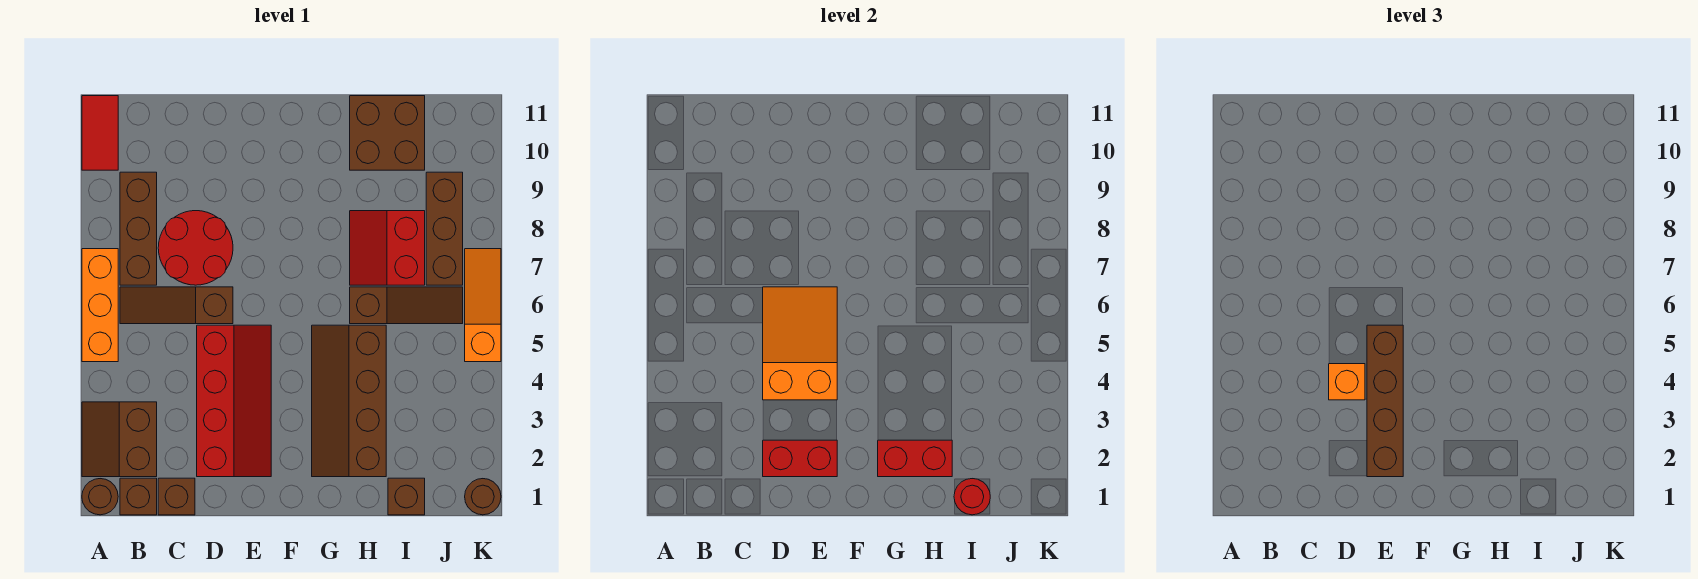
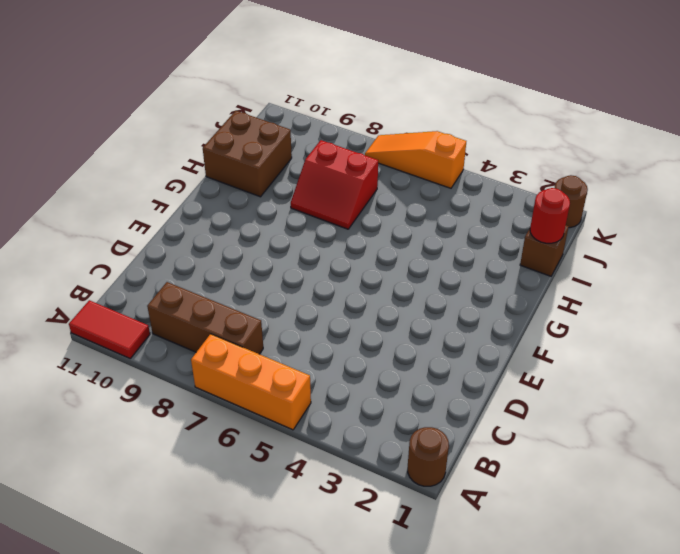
none -> brown 2x2 slope [82,402,157,477]
none -> brown 1x1 brick [120,478,157,515]
none -> brown 1x3 slope [120,287,233,324]

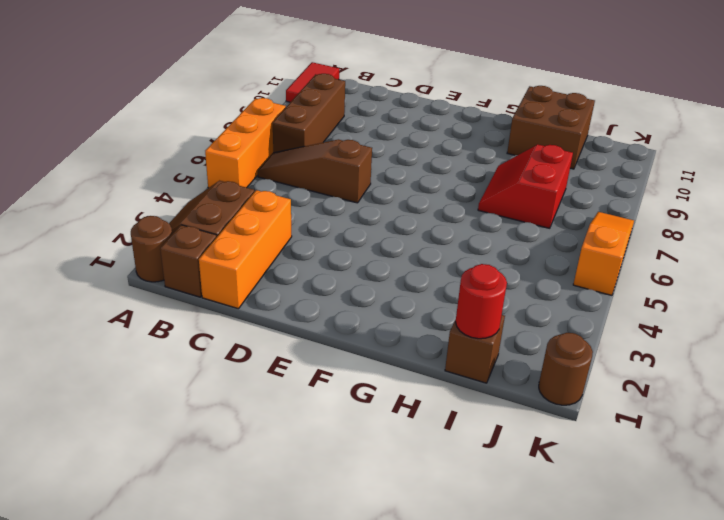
orange 1x3 brick [199,190,292,309] -> brown 1x1 brick [158,478,195,515]
none -> red 2x2 round brick [158,211,233,285]
none -> red 2x4 slope [197,325,271,477]
none -> brown 2x4 slope [312,325,386,477]

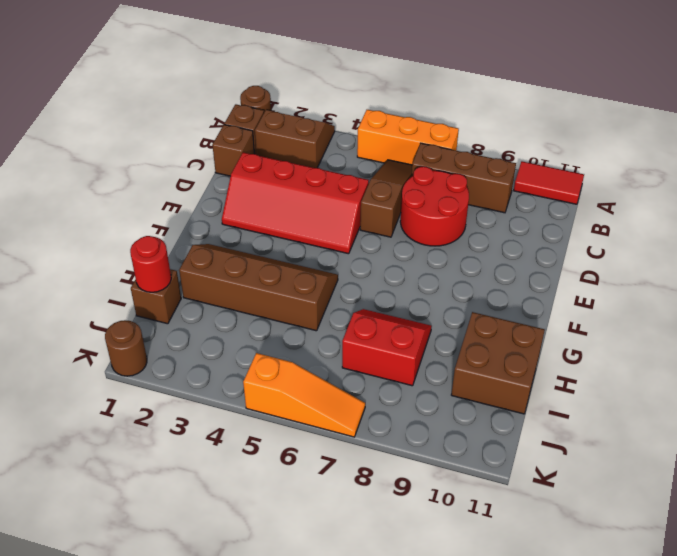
none -> brown 1x3 slope [350,287,463,324]
none -> brown 1x3 brick [426,172,463,285]
none -> red 1x2 brick [763,440,837,477]

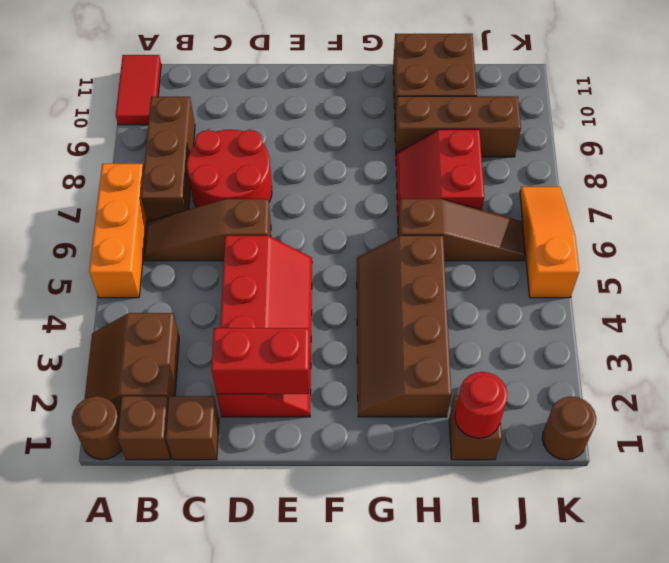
brown 1x3 brick [395,96,521,157] -> brown 1x3 brick turned to [426,172,463,285]
none -> orange 2x3 slope [763,287,837,400]
none -> red 1x2 brick [878,440,952,477]
none -> orange 1x1 brick [1329,364,1365,400]

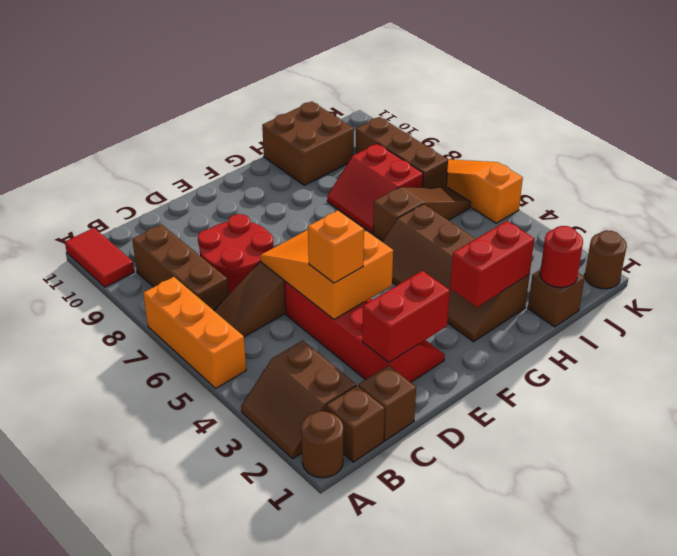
none -> brown 1x4 brick [1367,325,1403,477]

